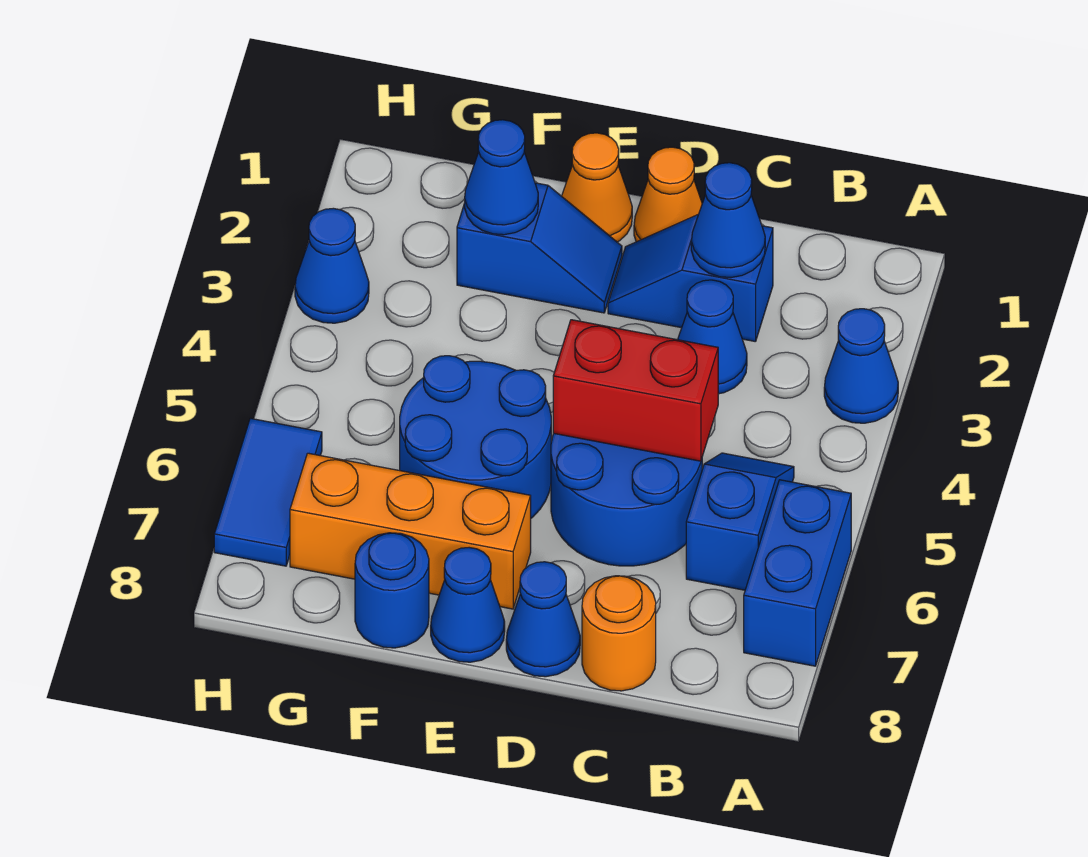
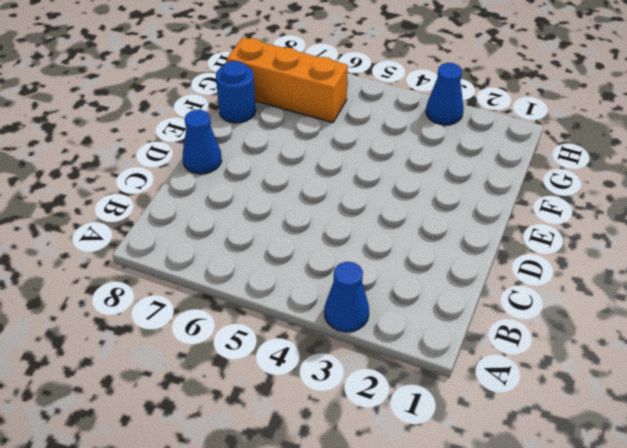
orange 1x3 brick [227,37,348,123] -> orange 1x3 brick turned to [290,453,531,609]
none -> blue 1x2 brick [744,480,851,666]
none -> blue 1x2 slope [686,453,794,590]
none -> blue 1x2 slope [608,215,773,342]

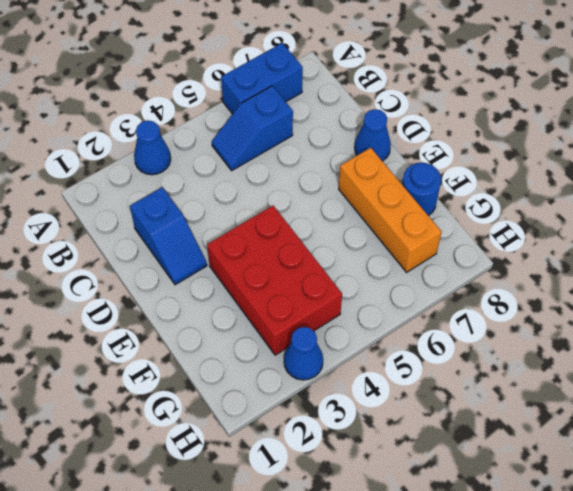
red 2x3 brick [207,206,342,355] -> none
none -> blue 1x1 cone [678,280,747,394]
none -> blue 2x2 round brick [551,434,702,566]
none -> orange 1x1 round brick [582,576,656,691]

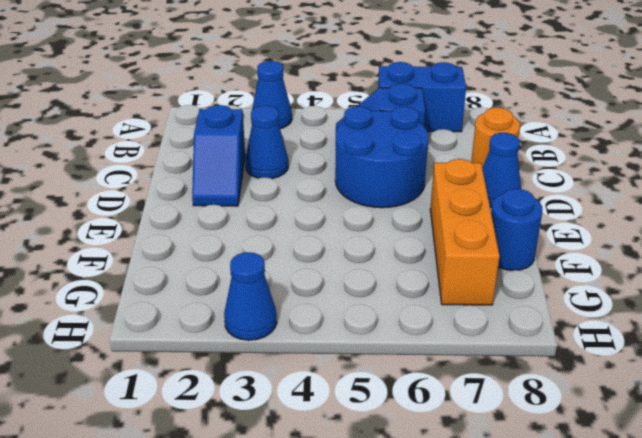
none -> orange 1x1 cone [634,147,702,242]
none -> orange 1x1 cone [562,133,632,242]
none -> blue 1x2 slope [457,183,622,313]

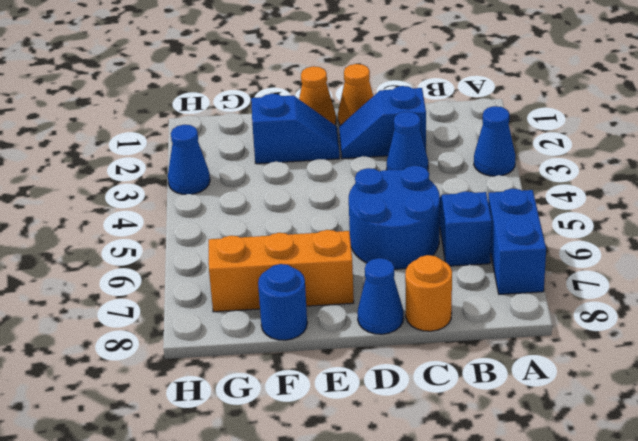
none -> blue 2x2 round brick [400,356,551,518]
none -> blue 1x1 cone [431,548,505,662]
none -> blue 1x2 tile [214,418,322,566]

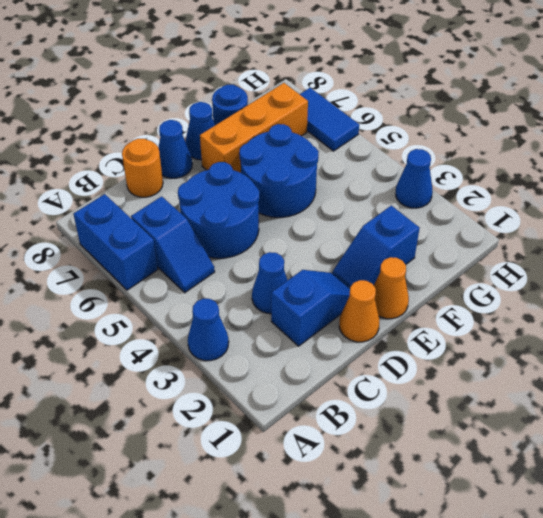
none -> blue 1x1 cone [691,163,765,278]
none -> red 1x2 brick [553,320,718,461]
none -> blue 1x1 cone [465,120,538,235]

